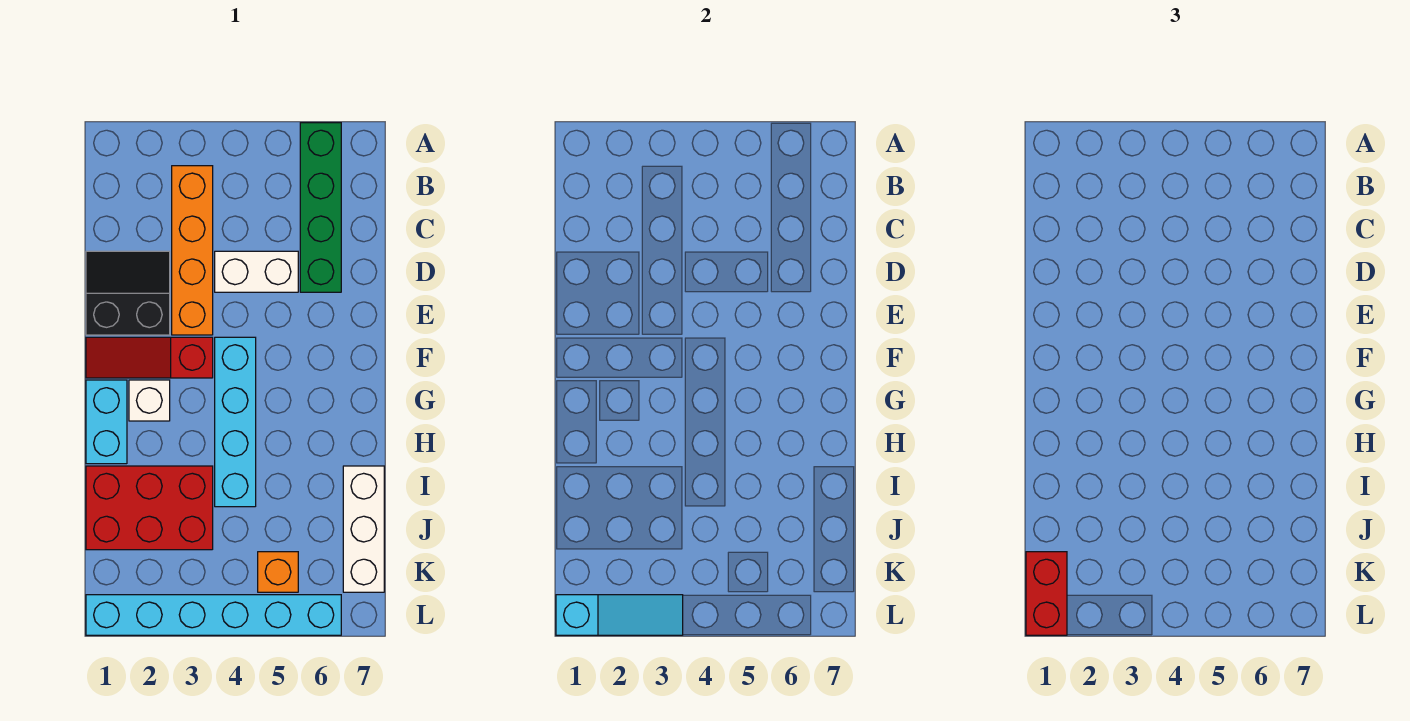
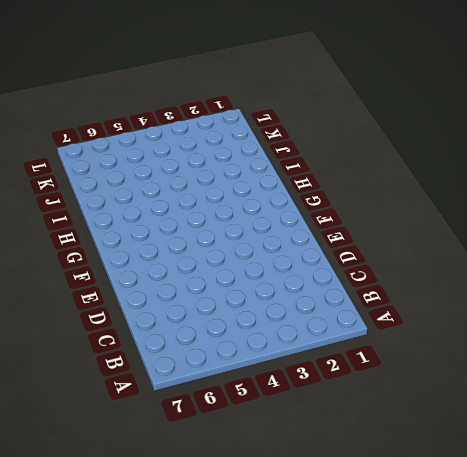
none -> green 1x4 brick [300,123,341,292]
none -> orange 1x4 brick [172,166,213,335]
none -> black 2x2 slope [86,251,170,335]

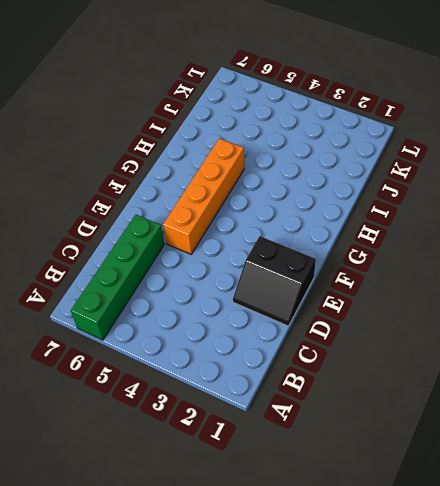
orange 1x4 brick [163,138,244,254] -> orange 1x4 brick moved to [172,166,213,335]
none -> white 1x2 brick [215,251,298,292]
none -> red 1x3 slope [86,337,213,378]
none -> cyan 1x4 brick [215,337,256,507]

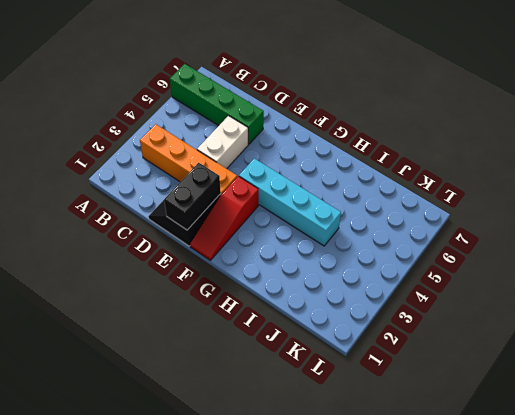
black 1x2 brick [164,163,221,230] -> none
none -> cyan 1x2 brick [86,380,127,464]
none -> white 1x1 brick [129,380,170,421]
none -> red 2x3 brick [86,466,213,550]

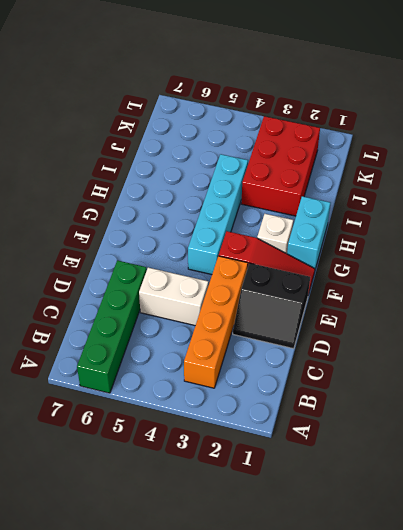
red 2x3 brick [241,116,320,216] -> red 2x3 brick turned to [86,466,213,550]
none -> white 1x3 brick [343,466,384,592]
none -> orange 1x1 brick [258,552,298,592]
none -> cyan 1x6 brick [86,595,341,635]

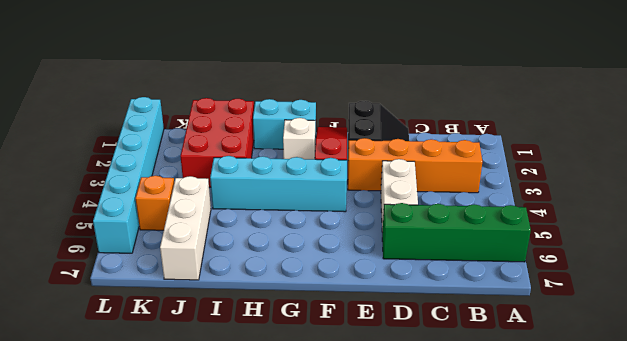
white 1x3 brick [160,176,211,280] -> white 1x3 brick turned to [343,466,384,592]
none -> cyan 1x3 slope [556,595,683,635]
none -> red 1x2 brick [1026,552,1067,635]

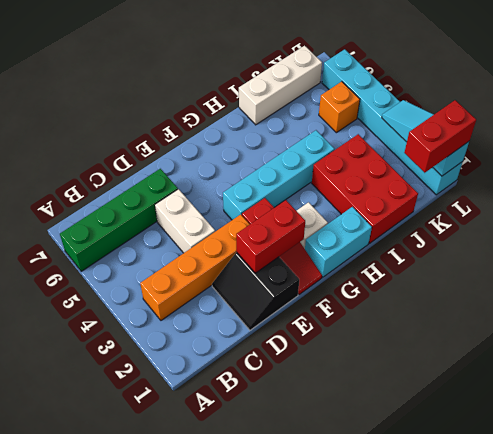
red 1x2 brick [236,200,305,273] -> none

